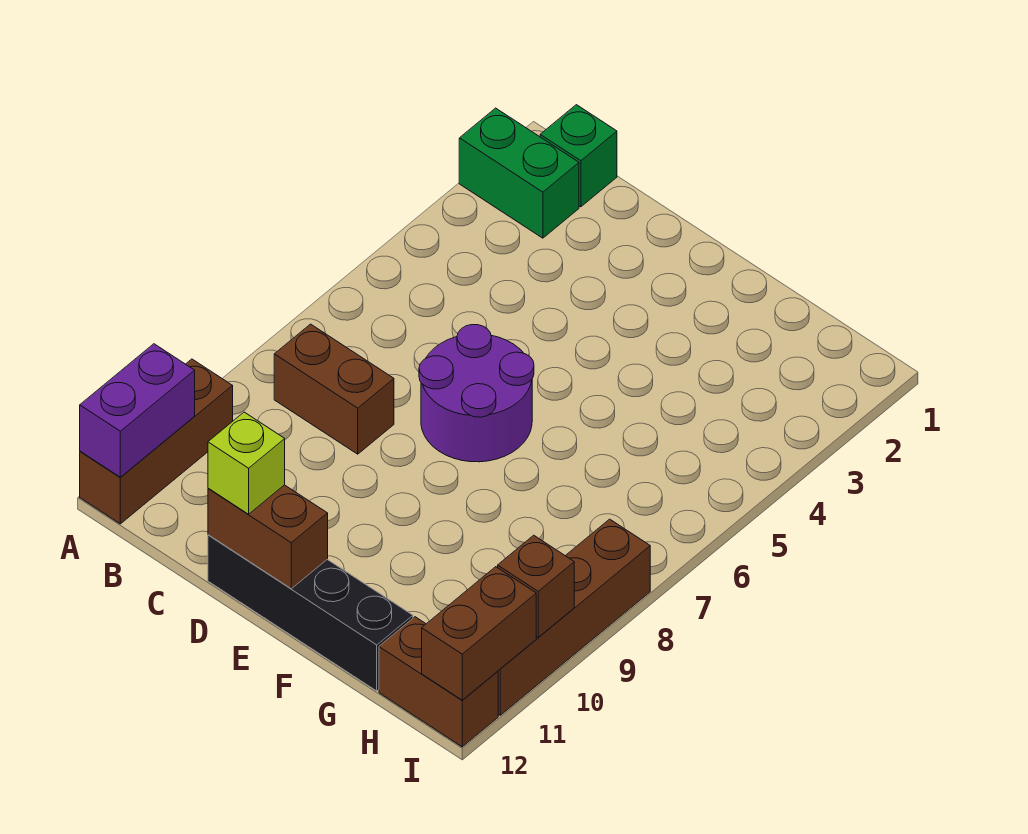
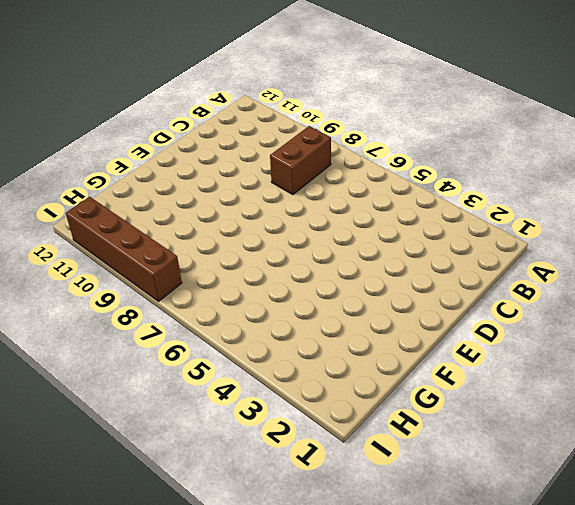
none -> green 1x2 brick [459,108,579,238]
none -> brown 1x3 brick [80,359,233,524]
none -> green 1x1 brick [540,105,617,207]

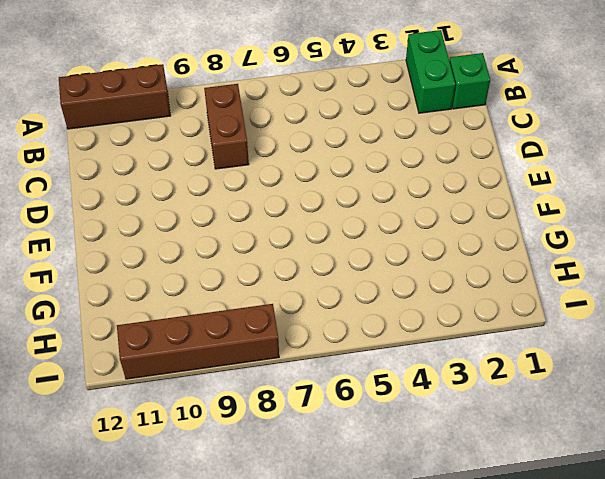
none -> purple 2x2 round brick [419,325,534,462]
none -> black 1x4 brick [208,535,413,691]
none -> brown 1x2 brick [379,617,498,747]

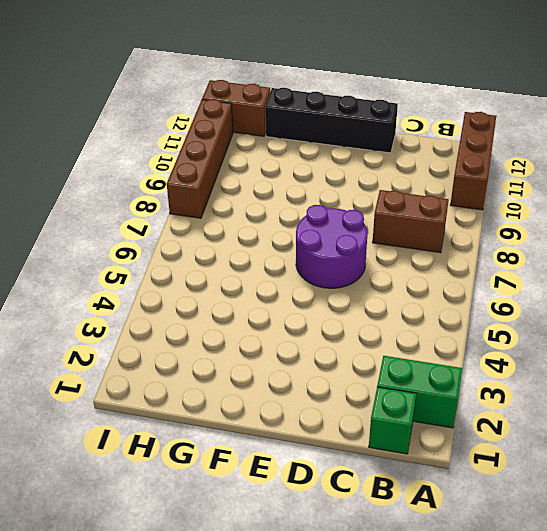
none -> purple 1x2 brick [80,344,195,477]
none -> brown 1x2 brick [208,485,328,589]
none -> brown 1x1 brick [498,535,574,637]

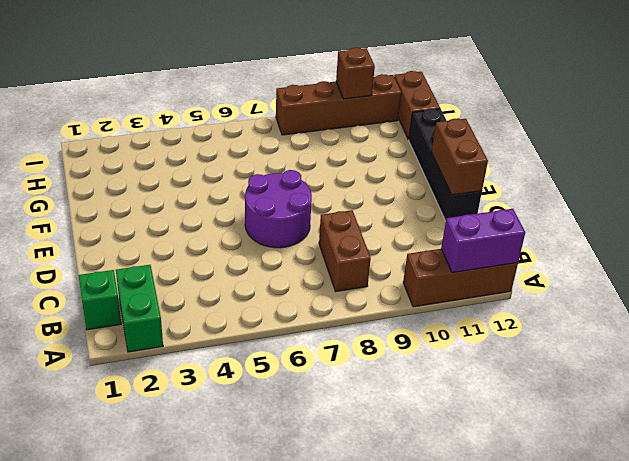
none -> brown 1x2 brick [422,567,536,700]
none -> lime 1x1 brick [208,412,285,514]

